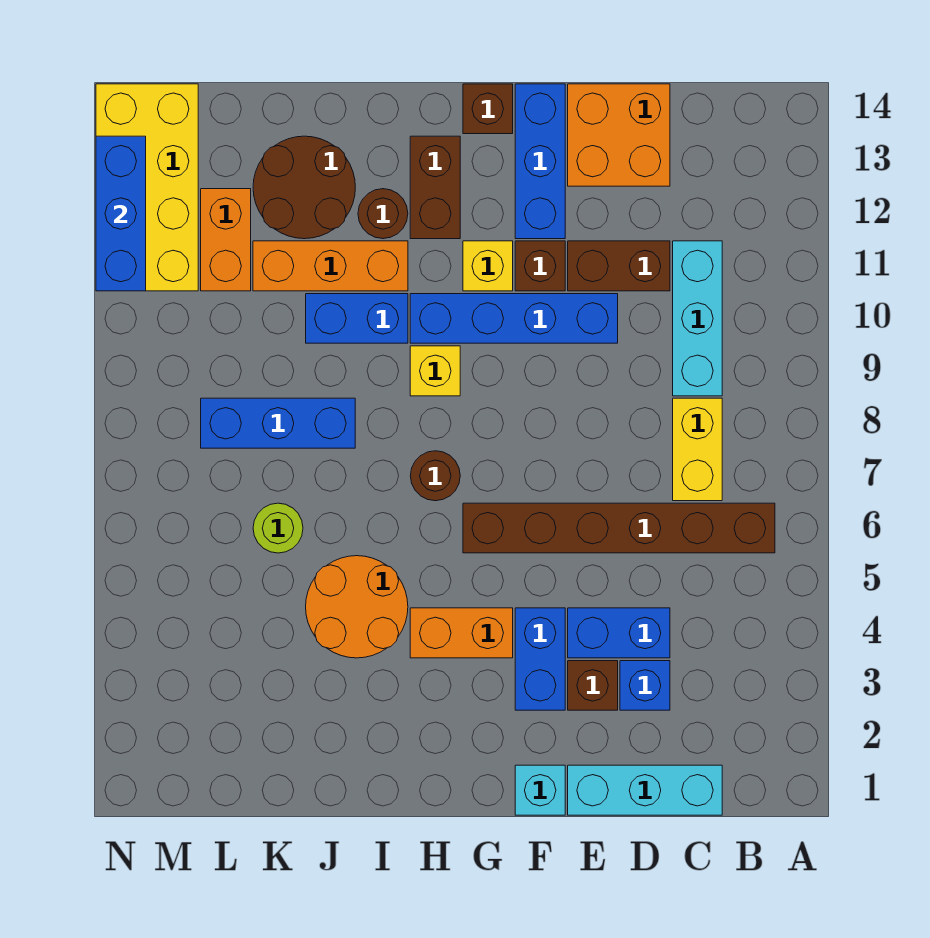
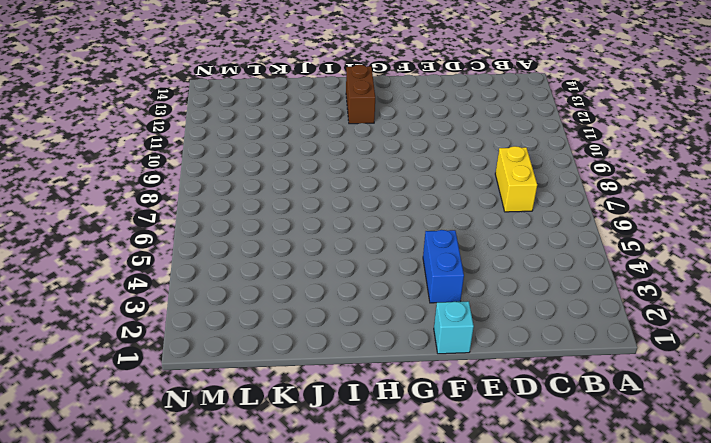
none -> brown 1x6 brick [463,503,775,553]
none -> cyan 1x3 brick [568,765,722,815]
none -> cyan 1x3 brick [673,241,722,396]
none -> blue 1x1 brick [620,661,670,710]

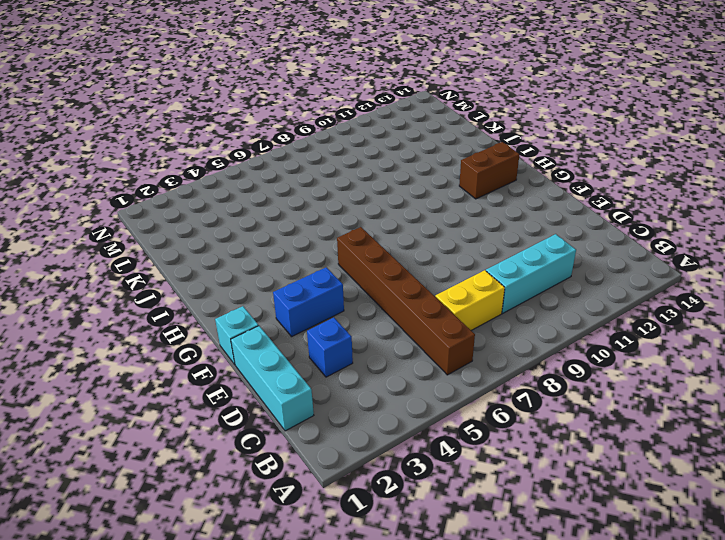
none -> blue 1x2 brick [568,608,670,658]
none -> brown 1x2 brick [568,241,670,291]
none -> orange 2x2 brick [568,84,670,186]
none -> brown 1x1 brick [568,661,618,710]

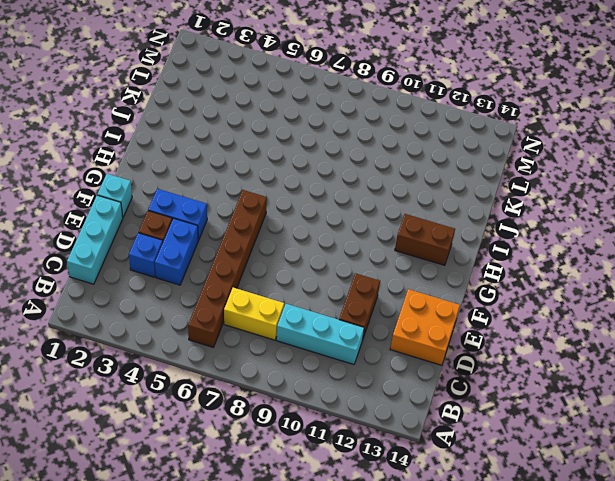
none -> blue 1x4 brick [410,294,618,343]
none -> brown 1x1 brick [515,241,565,291]
none -> blue 1x3 brick [515,84,565,239]
none -> orange 1x2 brick [410,608,513,658]

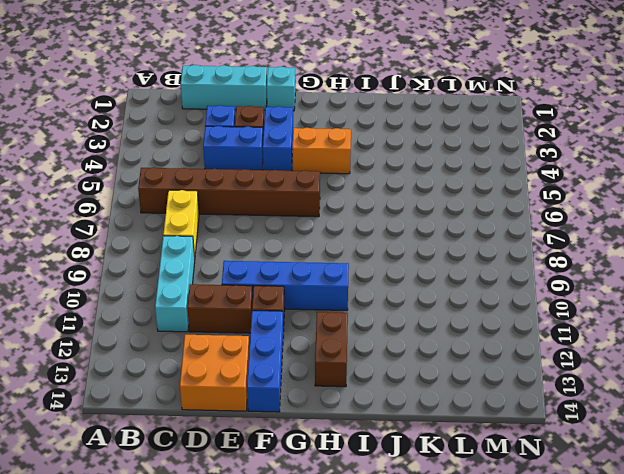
none -> yellow 1x1 brick [463,241,513,291]
none -> brown 1x1 brick [463,84,513,134]
none -> brown 1x1 round brick [410,451,460,501]
none -> yellow 1x1 brick [410,346,460,396]

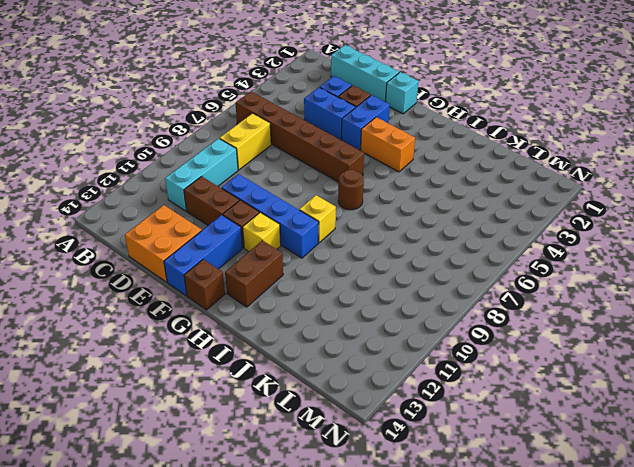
none -> orange 2x2 round brick [306,556,408,658]
none -> blue 1x2 brick [306,294,408,343]
none -> orange 1x3 brick [253,241,408,291]
none -> brown 1x1 round brick [358,189,408,239]

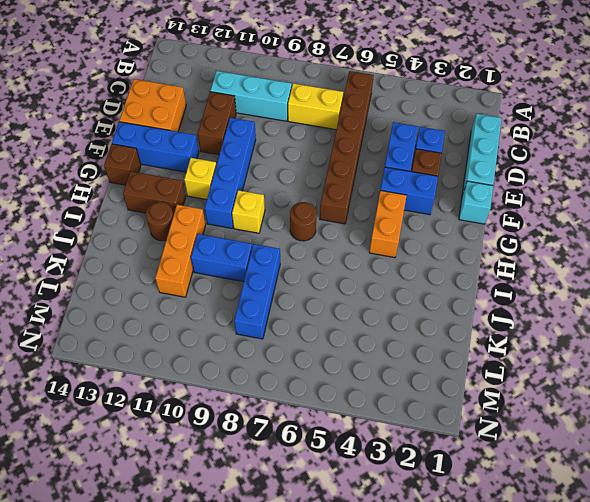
blue 1x2 brick [191,234,252,282] -> blue 1x2 brick turned to [306,294,408,343]
none -> brown 1x1 brick [515,241,565,291]
none -> orange 2x2 round brick [306,556,408,658]
none -> brown 2x2 round brick [253,136,355,239]
none -> lime 1x1 round brick [253,503,303,553]

